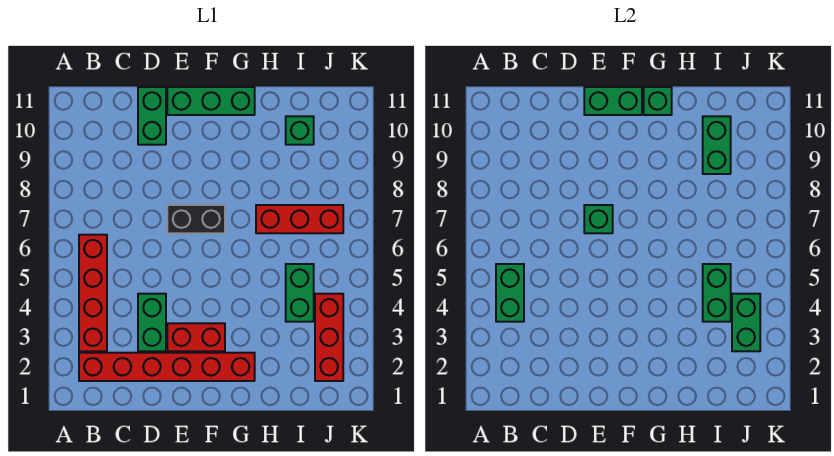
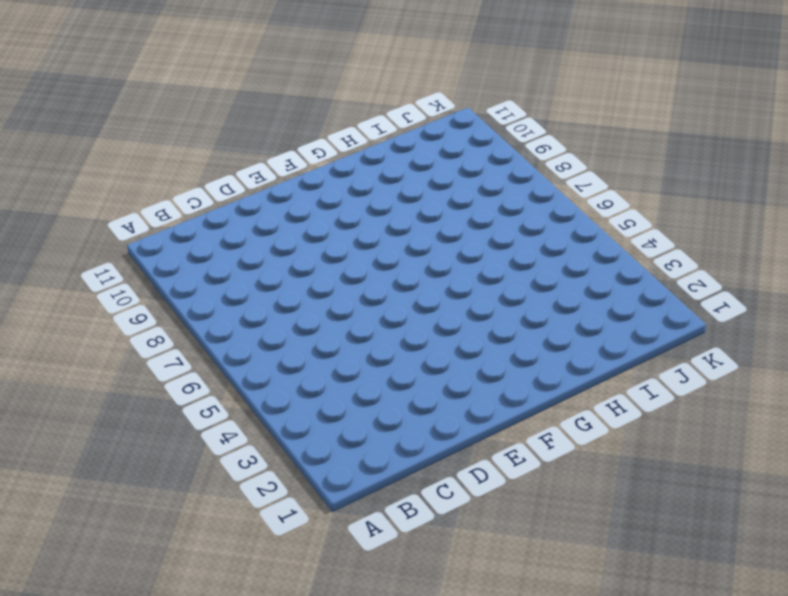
none -> red 1x6 brick [79,353,255,381]
none -> red 1x4 brick [79,235,107,351]
none -> green 1x2 brick [138,294,166,351]

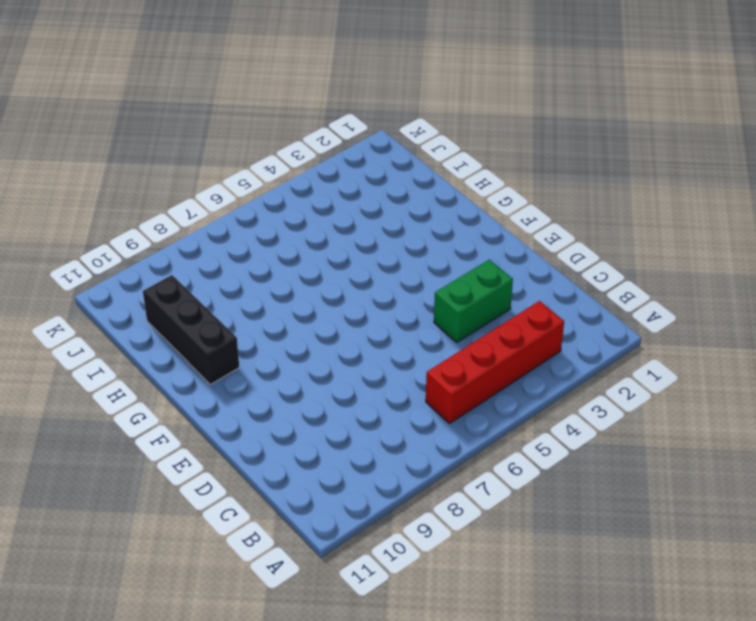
black 1x3 brick [143,275,239,384] -> green 1x1 brick [286,116,314,145]
none -> red 1x6 brick [79,353,255,381]
none -> green 1x2 brick [138,87,166,145]
none -> red 1x2 brick [167,323,225,351]

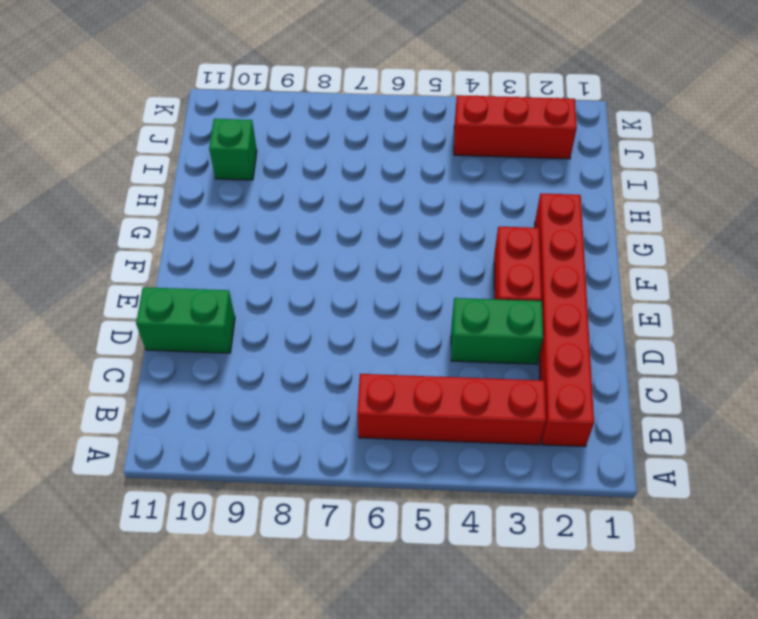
none -> black 1x2 brick [167,205,225,233]
none -> green 1x3 brick [167,87,255,115]
none -> red 1x3 brick [256,205,343,233]

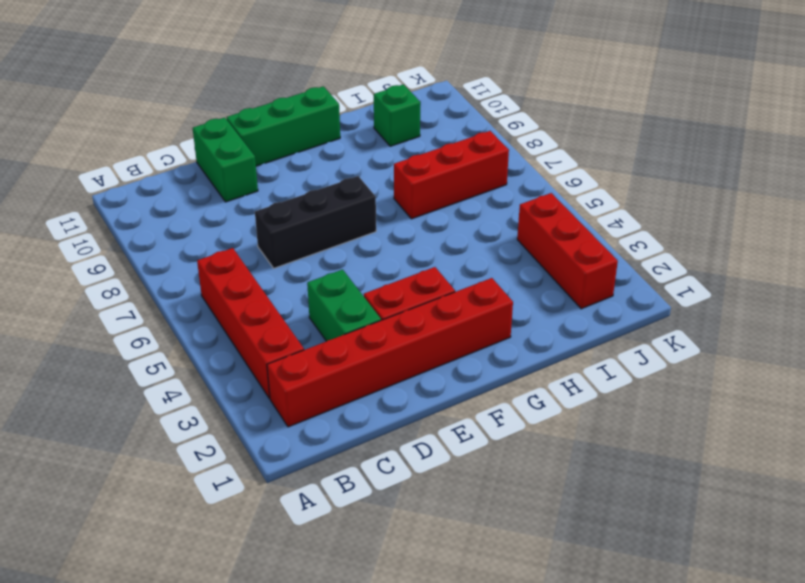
black 1x3 brick [255,176,376,268] -> black 1x2 brick [167,205,225,233]
none -> green 1x2 brick [286,264,314,322]
none -> green 1x2 brick [496,264,524,322]
none -> green 1x1 brick [584,205,613,233]

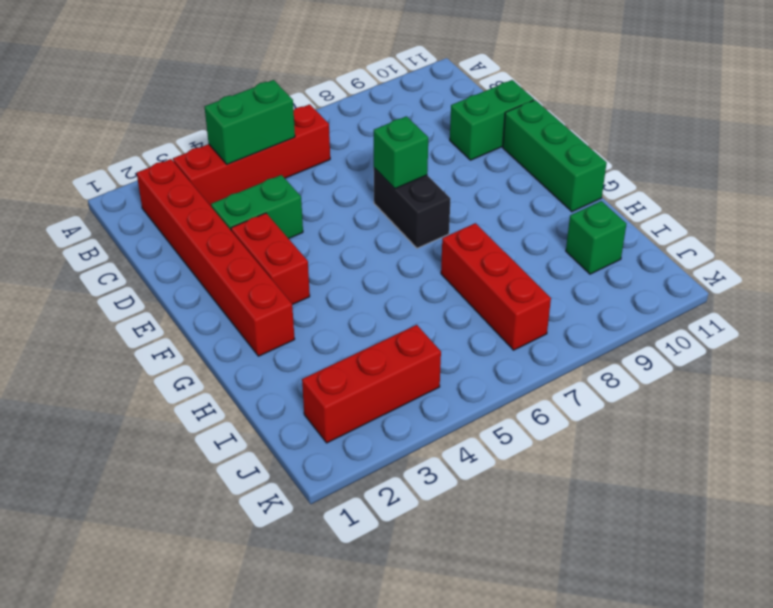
none -> green 1x2 brick [286,264,314,322]
none -> green 1x2 brick [584,87,642,115]
none -> green 1x1 brick [644,87,672,115]

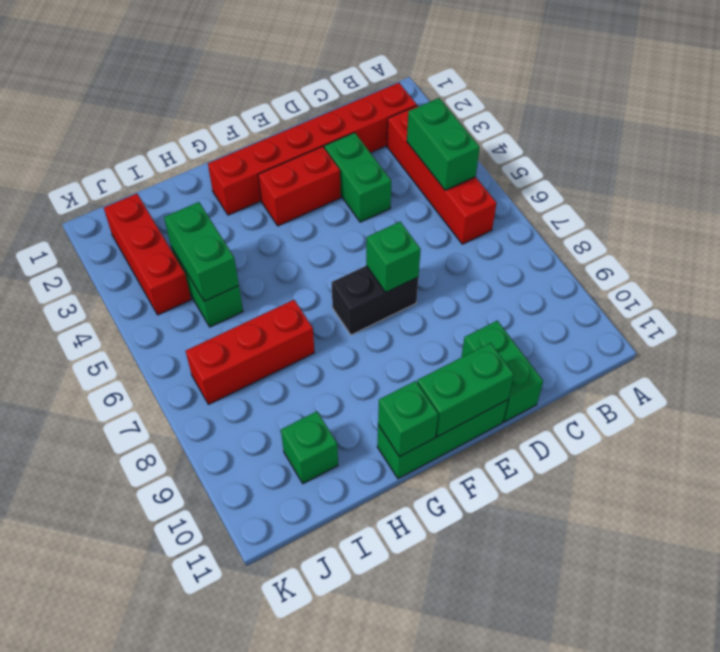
none -> green 1x2 brick [703,116,731,174]
none -> green 1x2 brick [732,294,760,351]

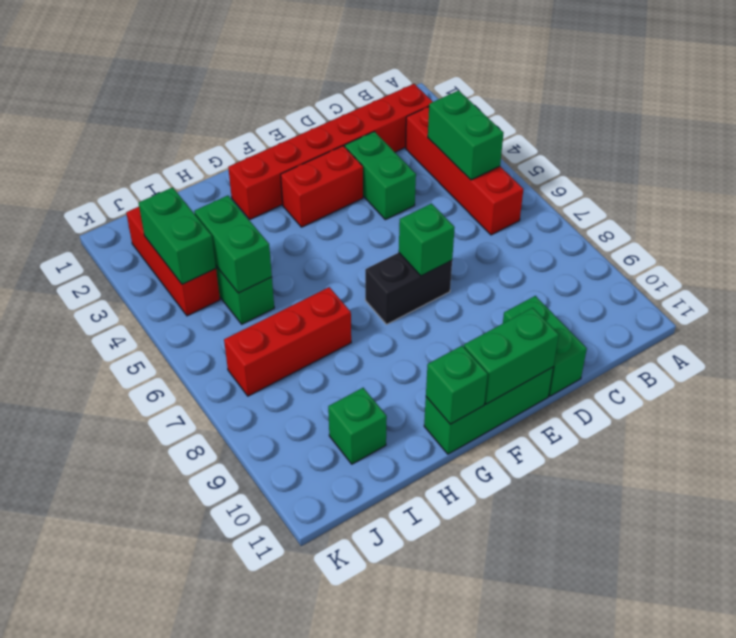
none -> green 1x2 brick [703,116,731,174]

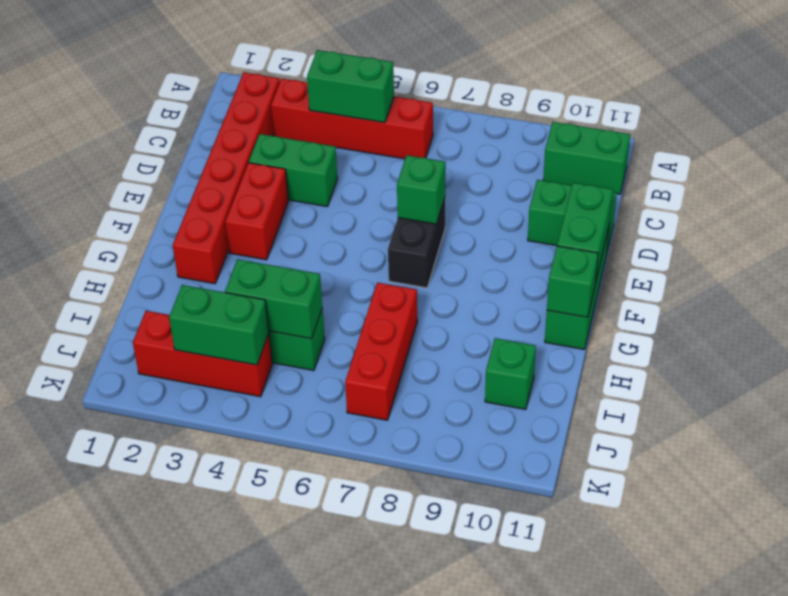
green 1x2 brick [543,122,630,194] -> green 1x2 brick moved to [703,116,731,174]

